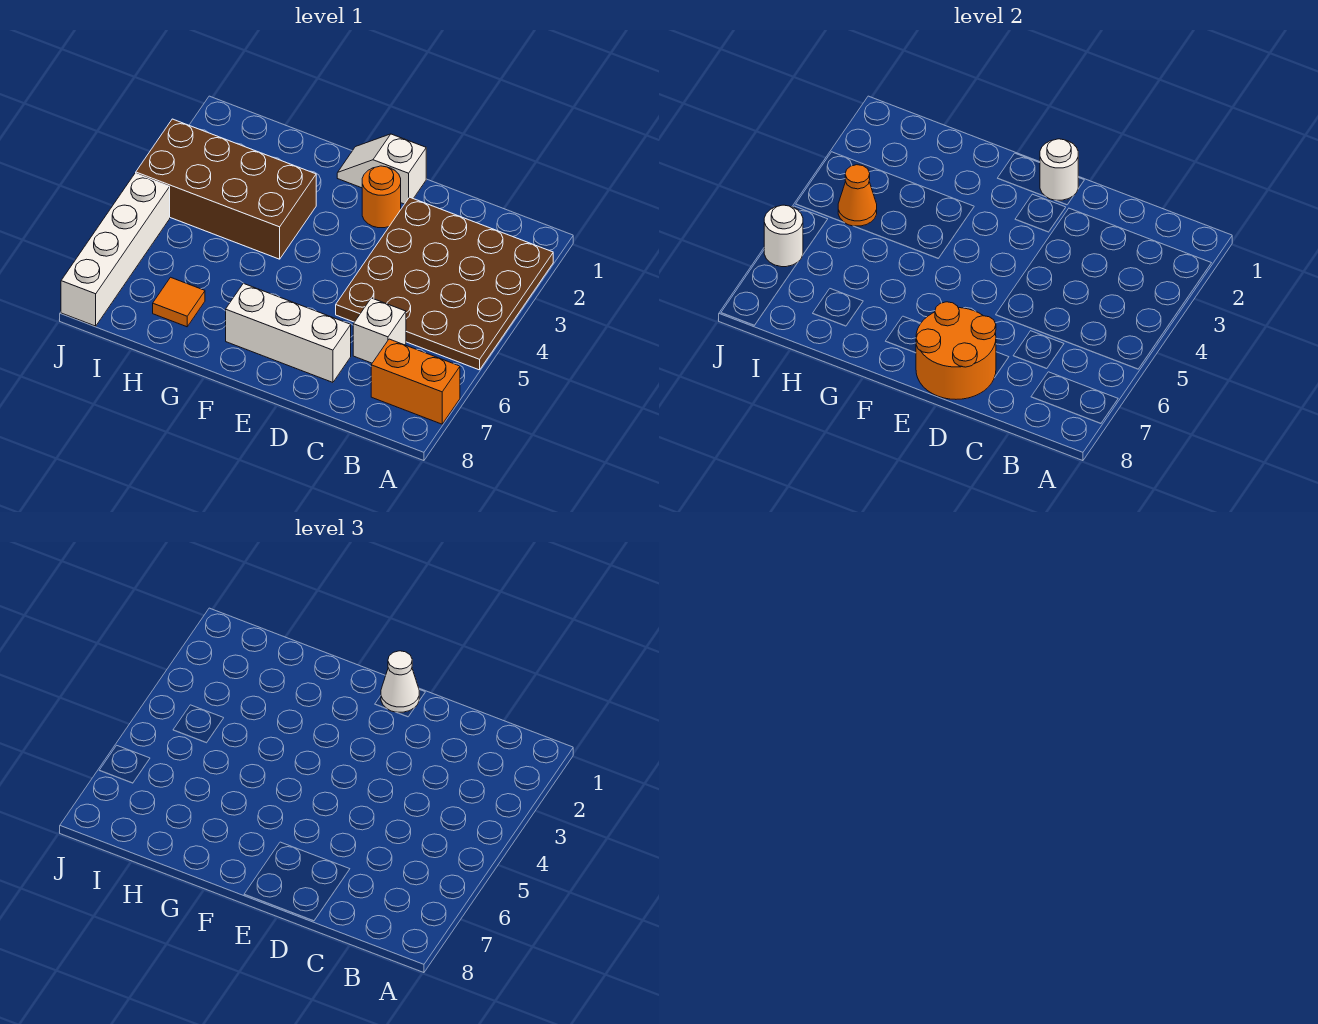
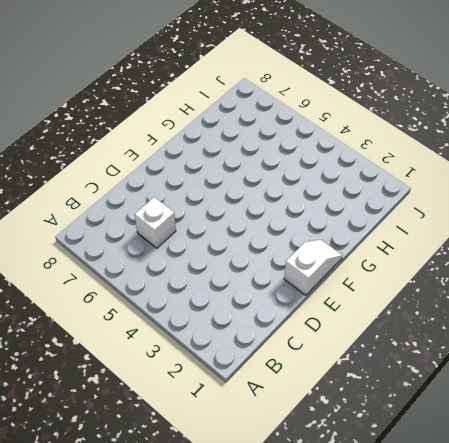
none -> brown 4x4 plate [336,197,553,370]
none -> orange 1x2 brick [371,339,460,424]
none -> white 1x3 brick [226,283,351,382]

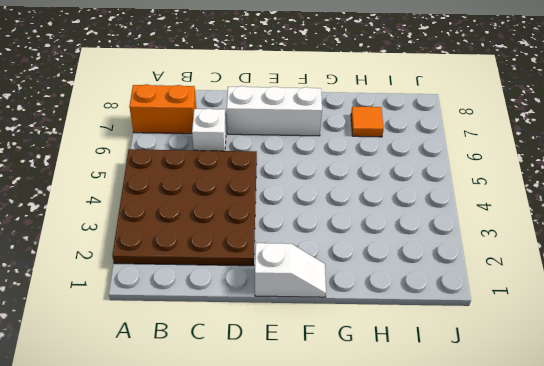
none -> orange 1x1 round brick [362,166,401,228]
none -> brown 2x4 brick [136,119,316,259]
none -> white 1x4 brick [61,173,170,326]

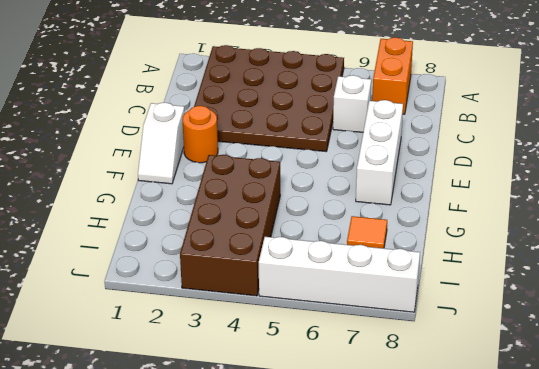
none -> orange 2x2 round brick [916,302,996,399]
none -> white 1x1 round brick [1040,139,1078,200]
none -> orange 1x1 cone [838,165,877,226]

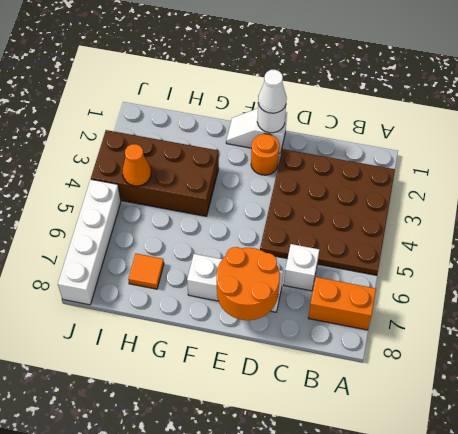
none -> white 1x1 round brick [764,205,803,267]

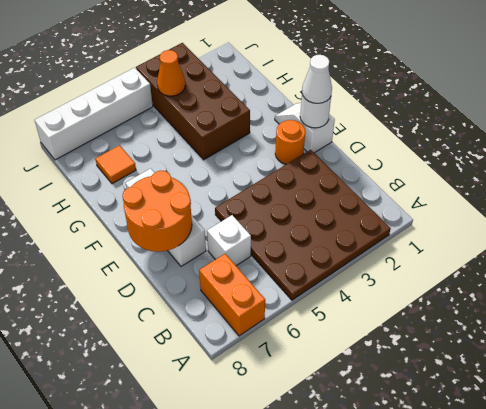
none -> white 1x1 round brick [764,205,803,267]

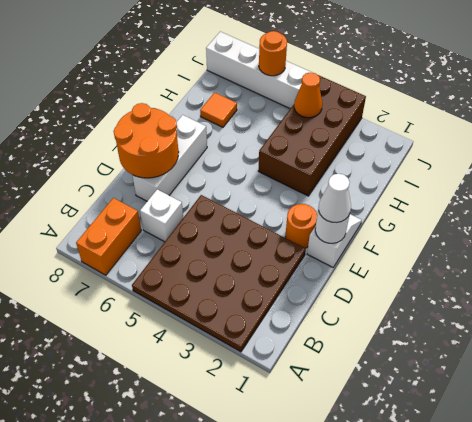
orange 1x1 round brick [259,31,287,76] -> white 1x1 round brick [764,205,803,267]

